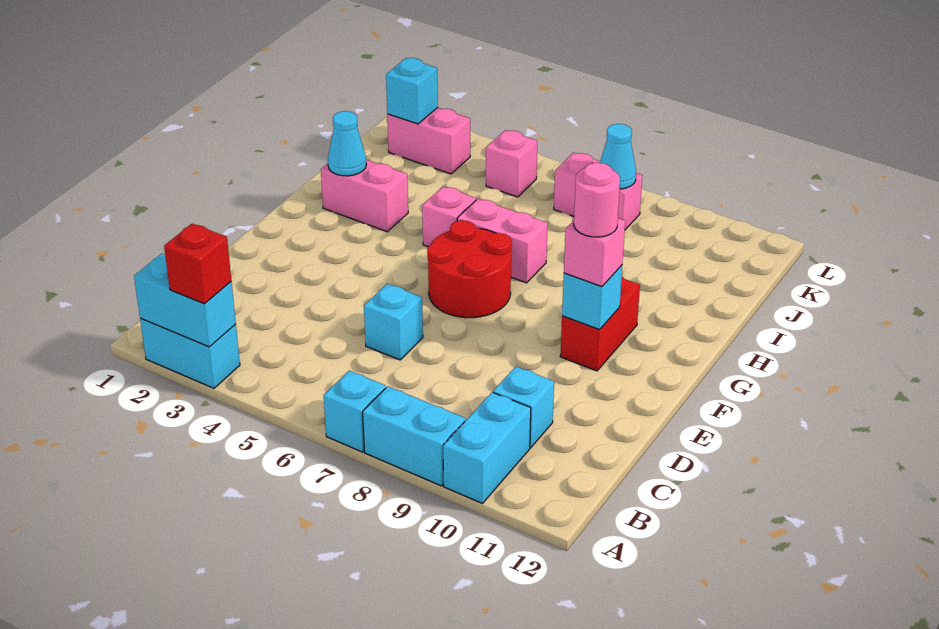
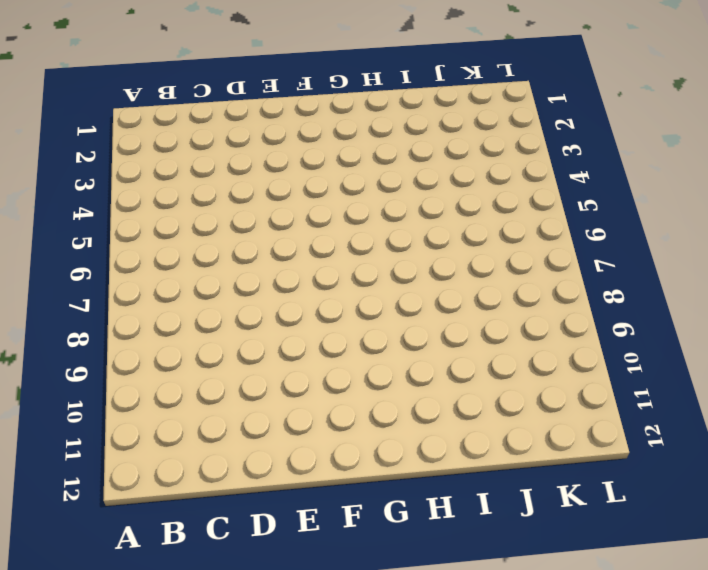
none -> cyan 1x2 brick [140,318,240,388]
none -> cyan 1x1 brick [324,371,386,452]
none -> cyan 1x2 brick [363,386,465,486]

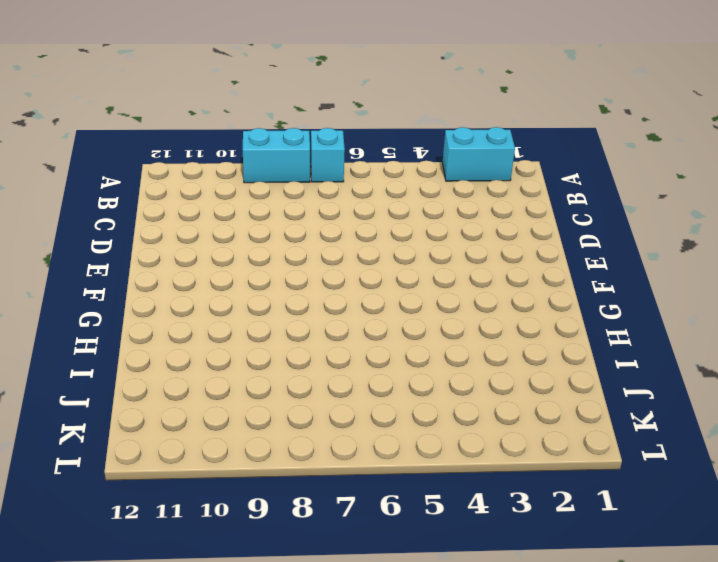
none -> cyan 1x2 brick [443,392,531,503]
none -> cyan 1x1 brick [493,367,554,448]
none -> cyan 1x1 brick [364,284,423,360]

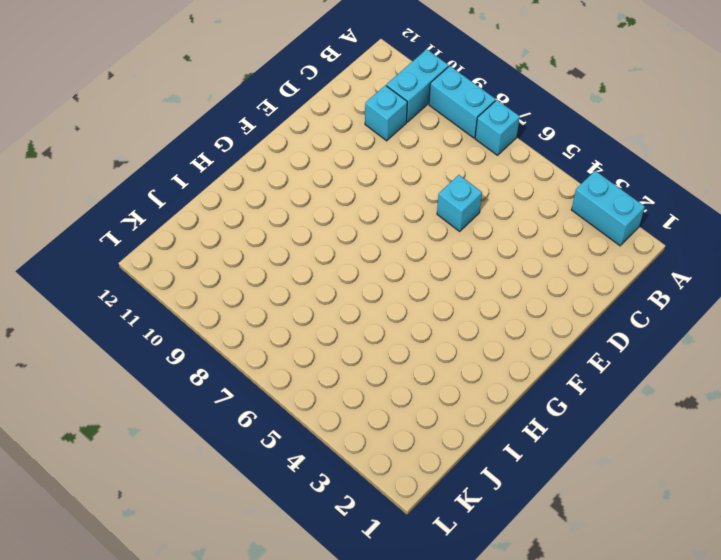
none -> red 2x2 round brick [427,220,512,318]
none -> red 1x2 brick [560,277,640,371]
none -> pink 1x2 brick [321,160,408,232]

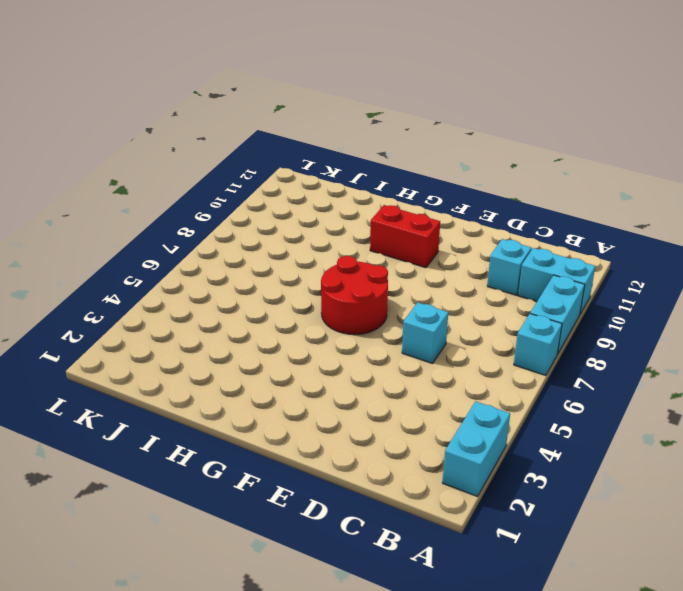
none -> pink 1x2 brick [321,160,408,232]
none -> pink 1x1 brick [422,187,476,247]
none -> pink 1x2 brick [457,199,548,283]

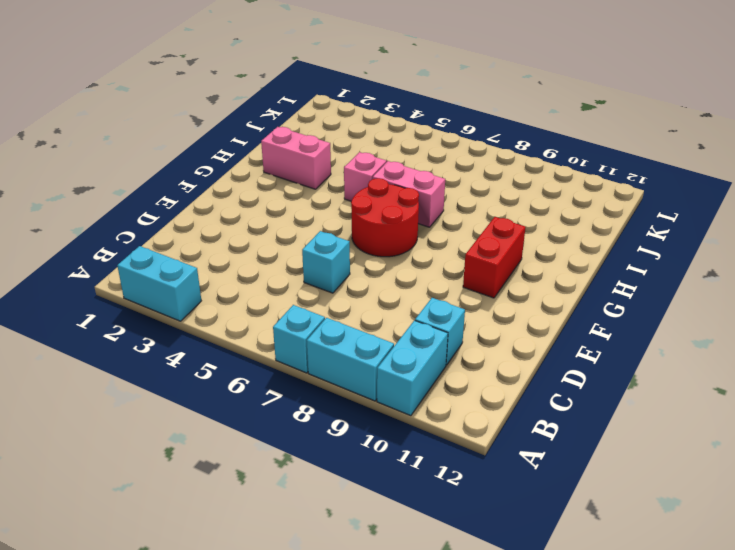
none -> pink 1x2 brick [387,108,470,174]
none -> pink 1x1 brick [486,130,537,197]
none -> pink 1x2 brick [554,152,643,230]

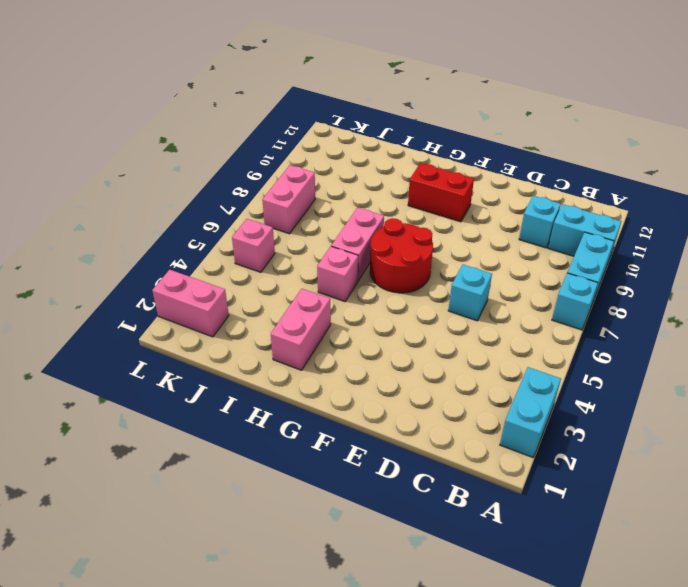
pink 1x2 brick [152,270,229,337] -> pink 1x2 brick turned to [387,108,470,174]
none -> cyan 1x2 brick [134,254,236,347]
none -> cyan 1x1 brick [562,265,622,330]
none -> cyan 1x1 cone [328,111,366,176]

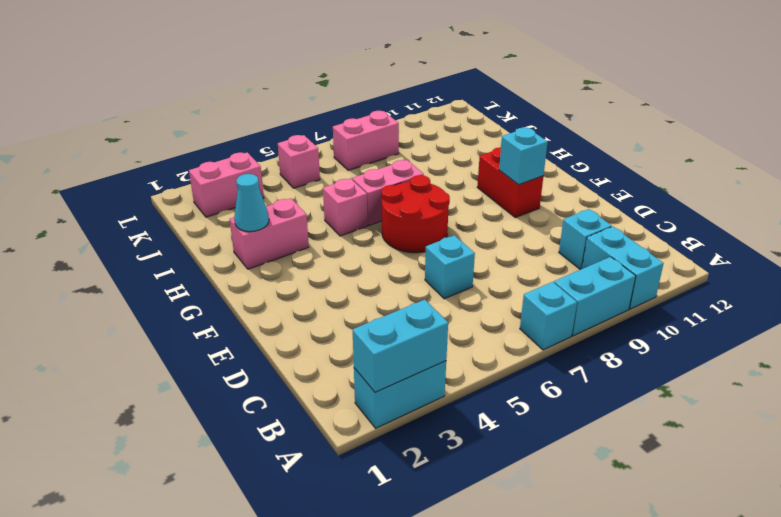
none -> cyan 1x1 brick [386,58,438,124]
none -> cyan 1x1 cone [600,124,636,189]
none -> red 1x1 brick [164,224,231,304]

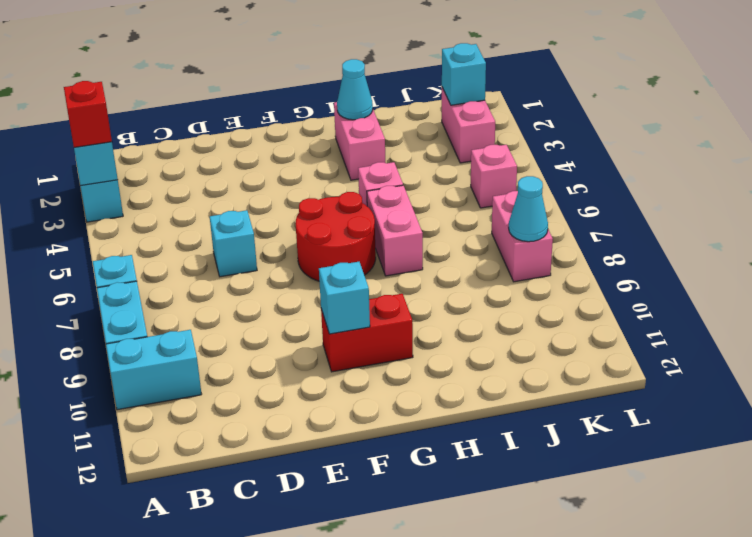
none -> cyan 1x1 brick [493,367,554,448]
none -> pink 1x1 brick [564,218,625,287]
none -> pink 1x1 round brick [574,163,620,237]

